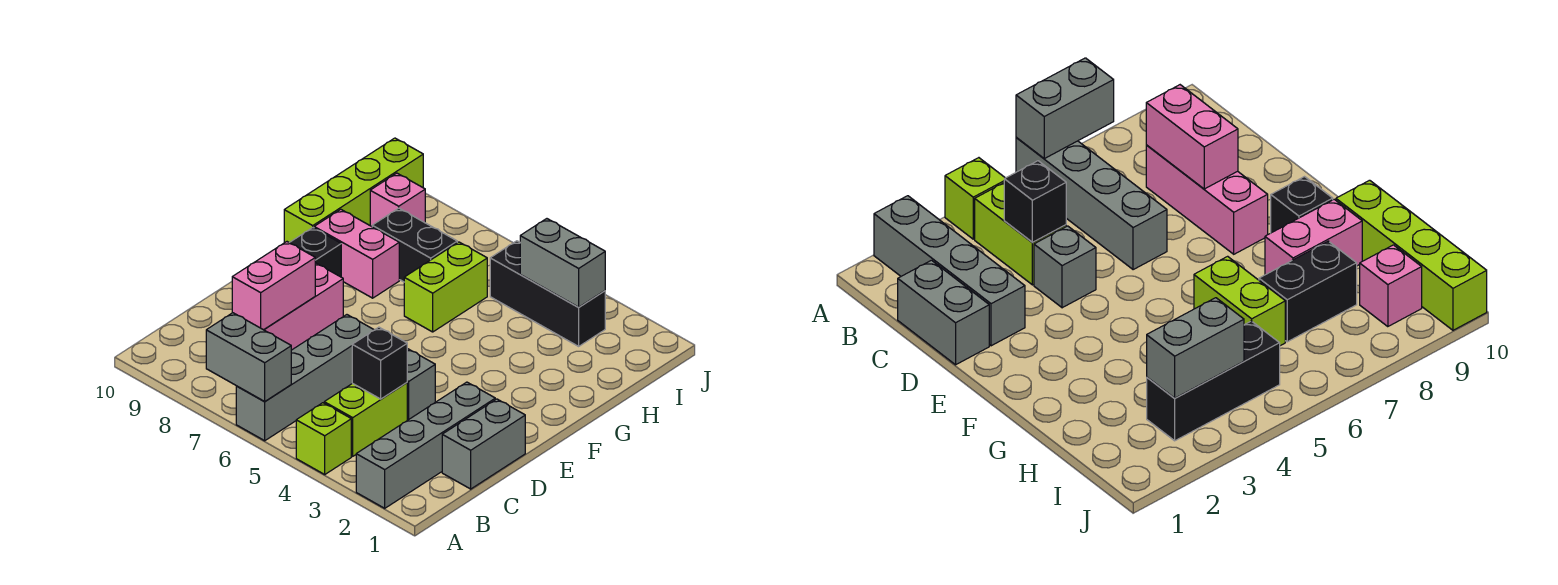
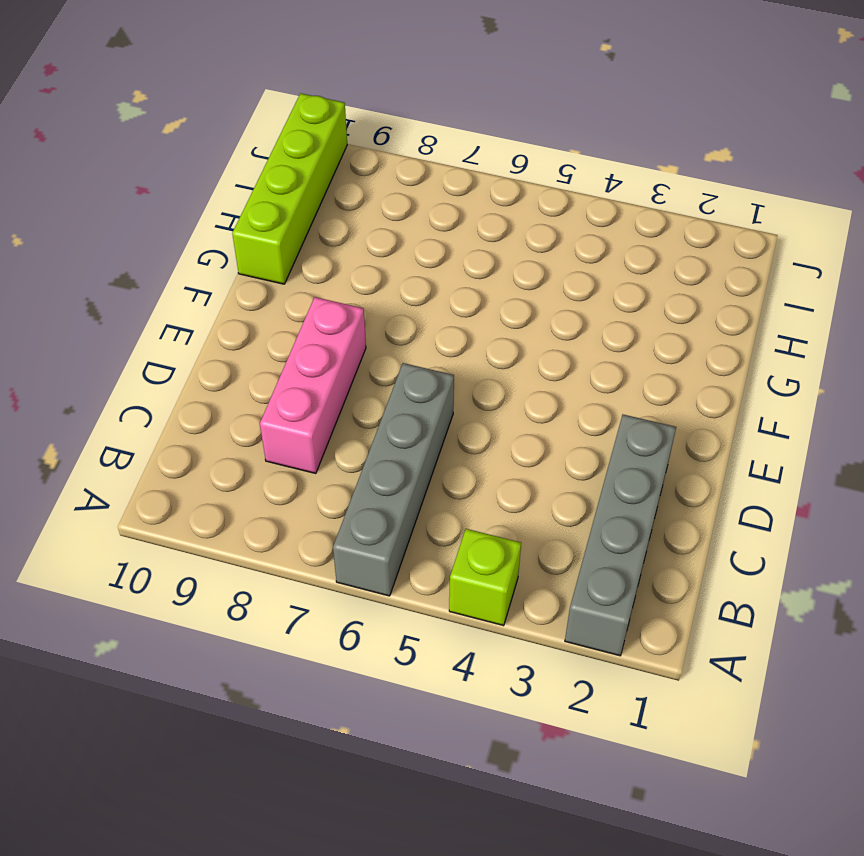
none -> lime 1x2 brick [324,383,407,456]
none -> grey 1x2 brick [442,399,525,489]
none -> grey 1x1 brick [407,349,435,420]

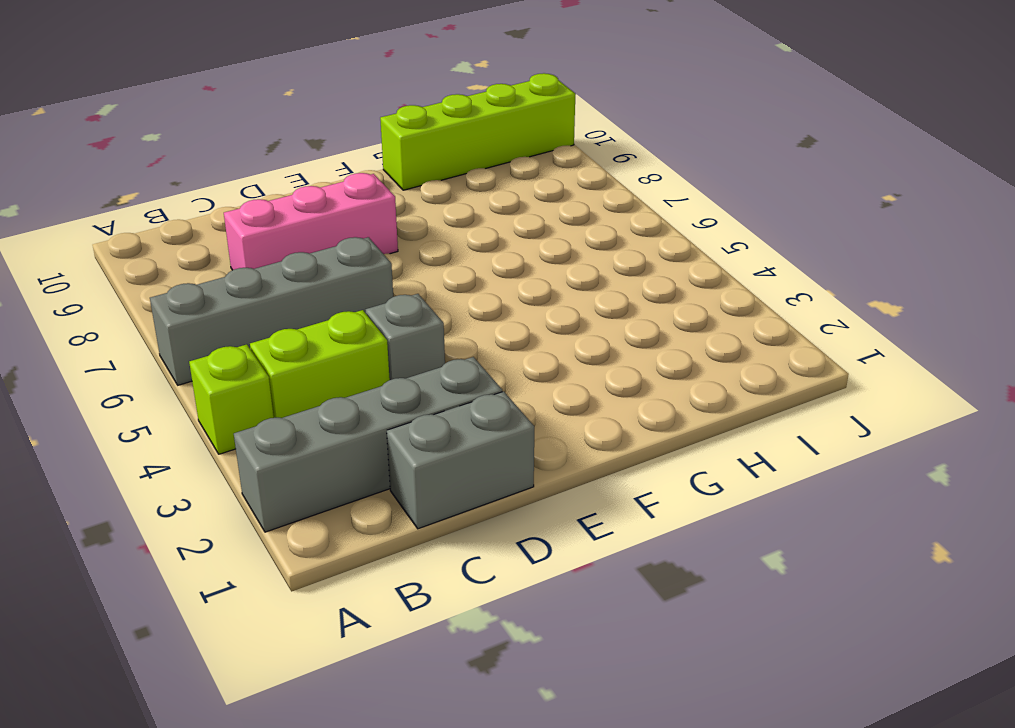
none -> black 1x1 brick [290,228,341,277]
none -> lime 1x2 brick [404,242,487,332]
none -> pink 1x2 brick [314,209,399,298]

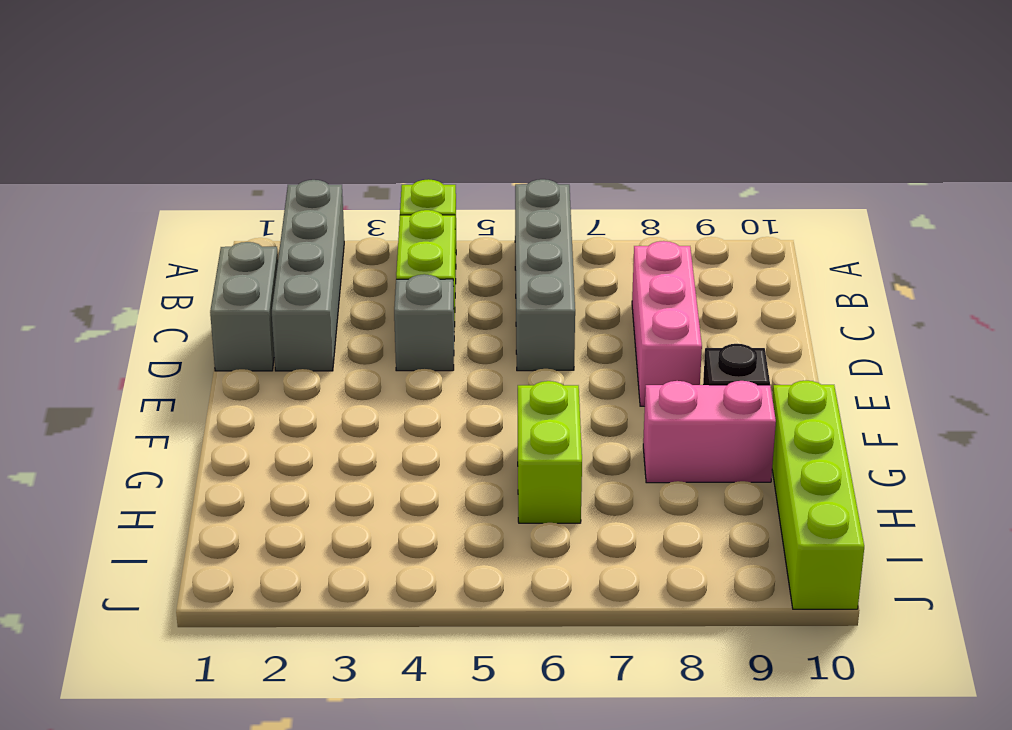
none -> black 1x2 brick [372,208,457,282]
none -> black 1x3 brick [490,241,605,346]
none -> pink 1x1 brick [370,173,425,227]

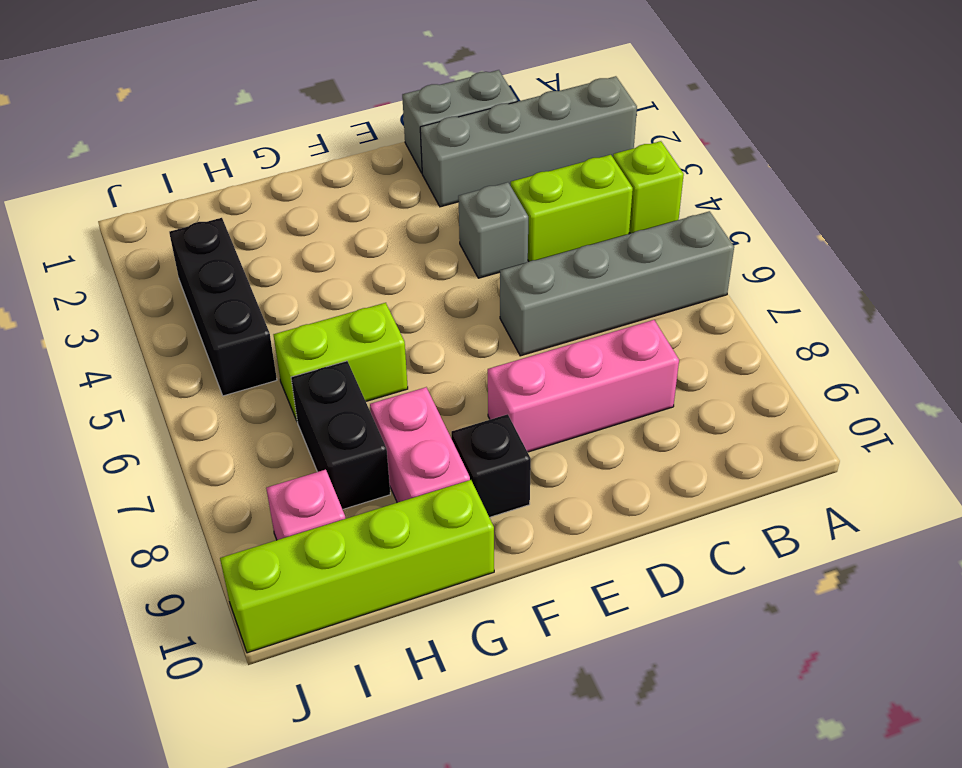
none -> grey 1x2 brick [206,313,291,402]
none -> black 1x1 brick [352,327,407,399]
none -> pink 1x2 brick [232,242,315,330]

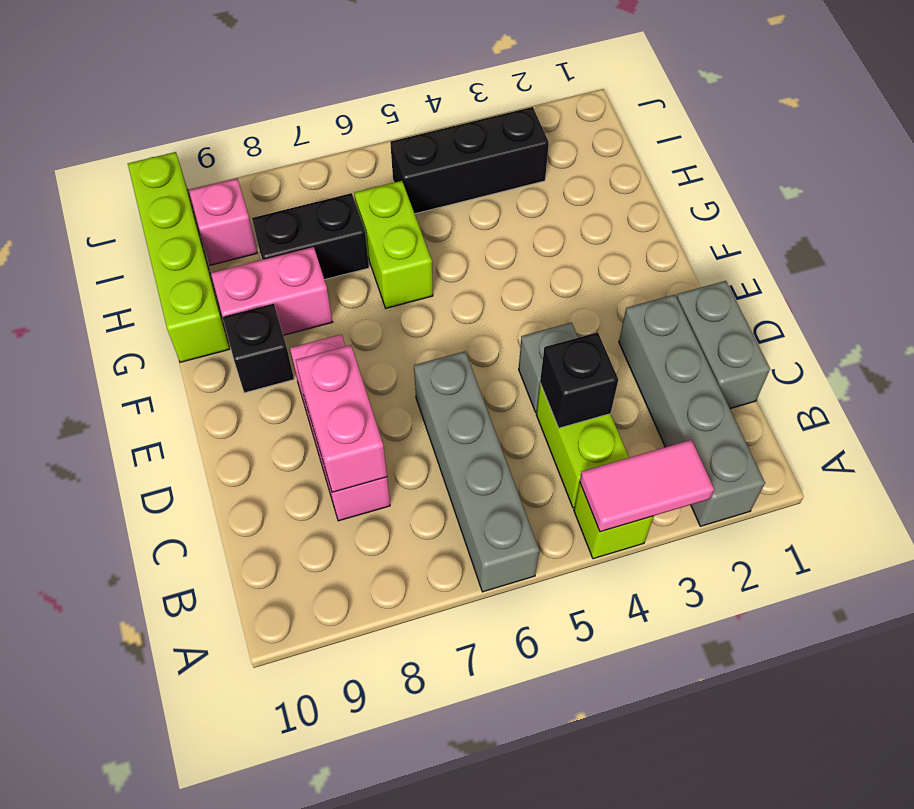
pink 1x2 tile [580,440,714,532] -> none
none -> grey 1x2 brick [206,313,291,402]
none -> grey 1x2 brick [520,219,605,307]

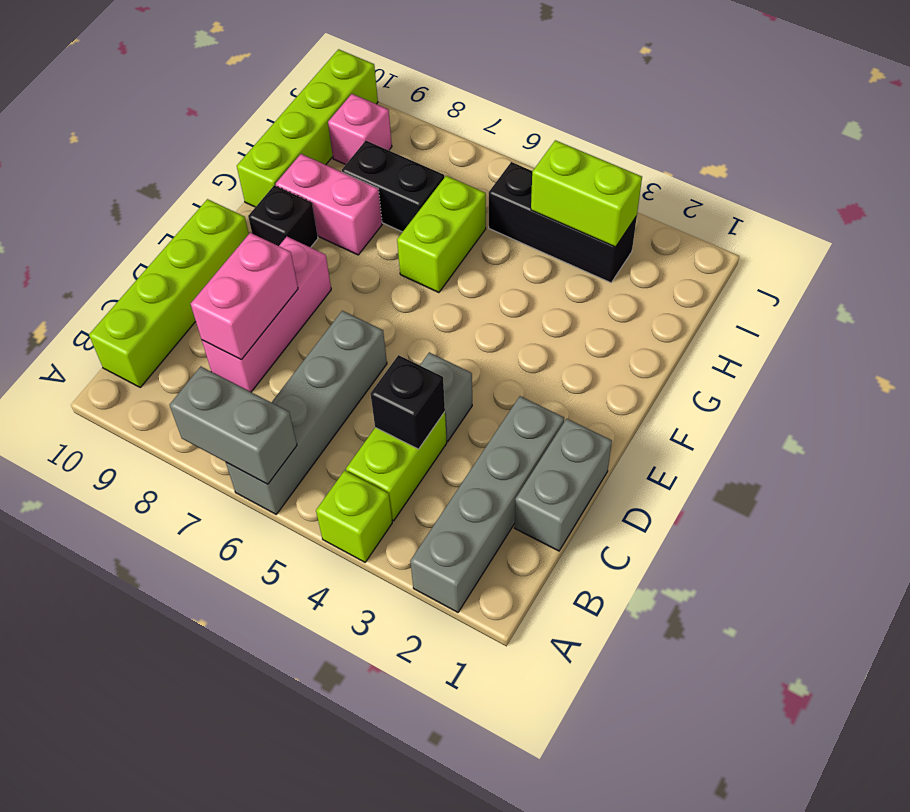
lime 1x4 brick [89,199,249,387] -> none
lime 1x2 brick [531,140,642,247] -> grey 1x2 brick [520,219,605,307]

